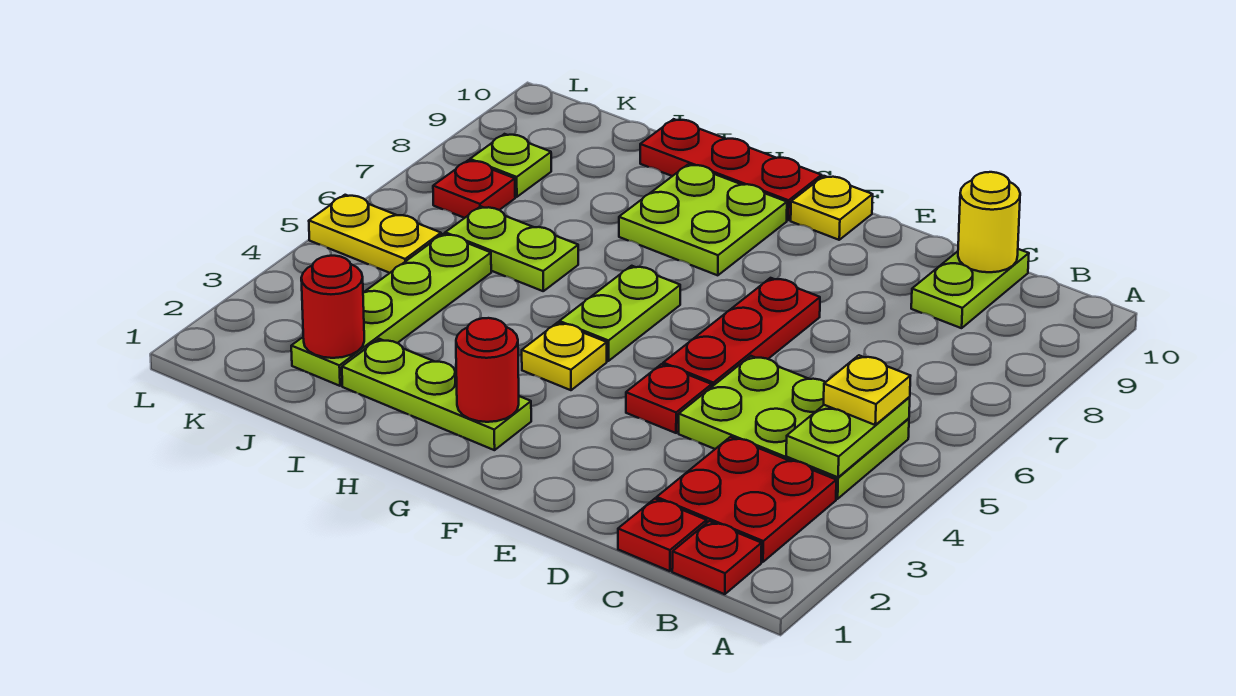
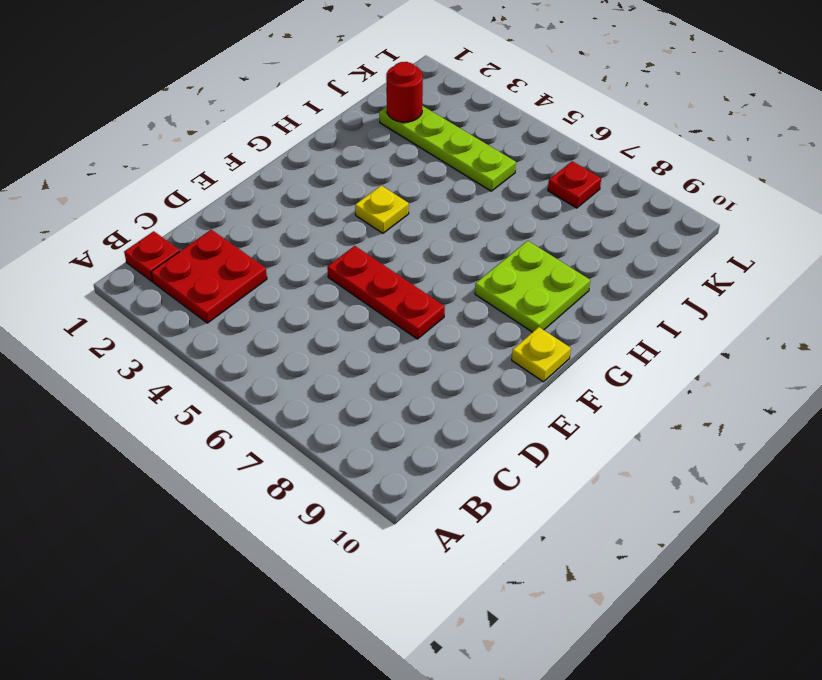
none -> lime 2x3 plate [679,356,909,499]
none -> red 1x1 plate [618,499,707,571]
none -> lime 1x2 plate [911,249,1029,328]

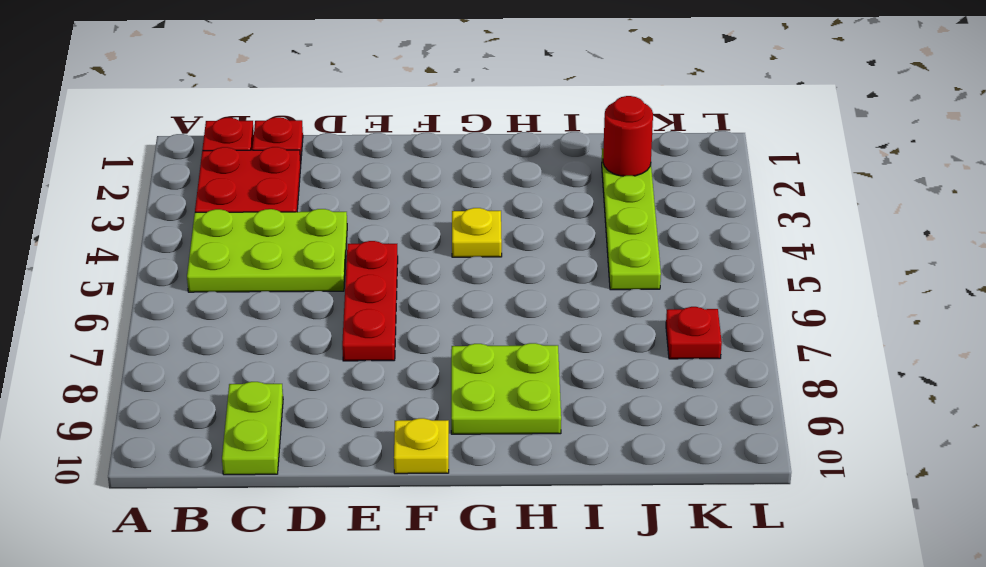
none -> red 1x1 plate [626,364,712,433]
none -> lime 1x3 plate [342,339,531,450]
none -> lime 1x2 plate [559,266,680,361]

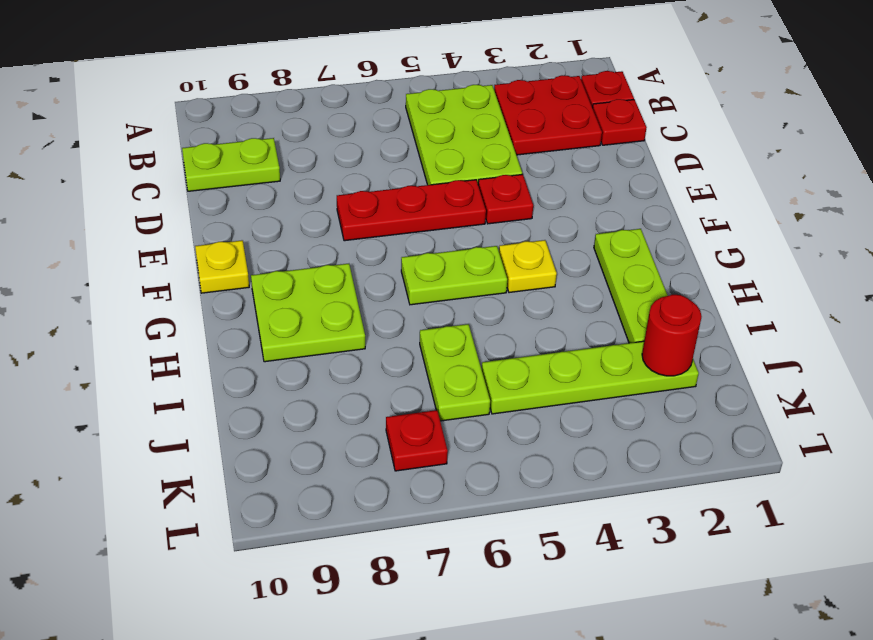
none -> red 1x3 plate [640,119,822,220]
none -> yellow 1x2 plate [309,195,441,273]
none -> lime 1x1 plate [470,134,551,197]

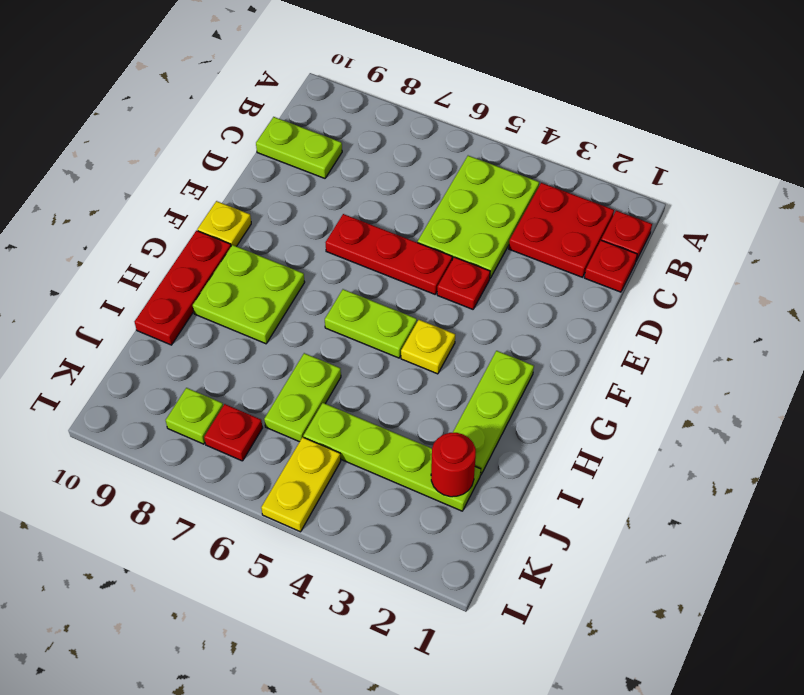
none -> lime 1x2 plate [786,397,910,477]
none -> yellow 1x1 round brick [958,172,1020,272]
none -> red 1x1 round brick [456,318,519,422]

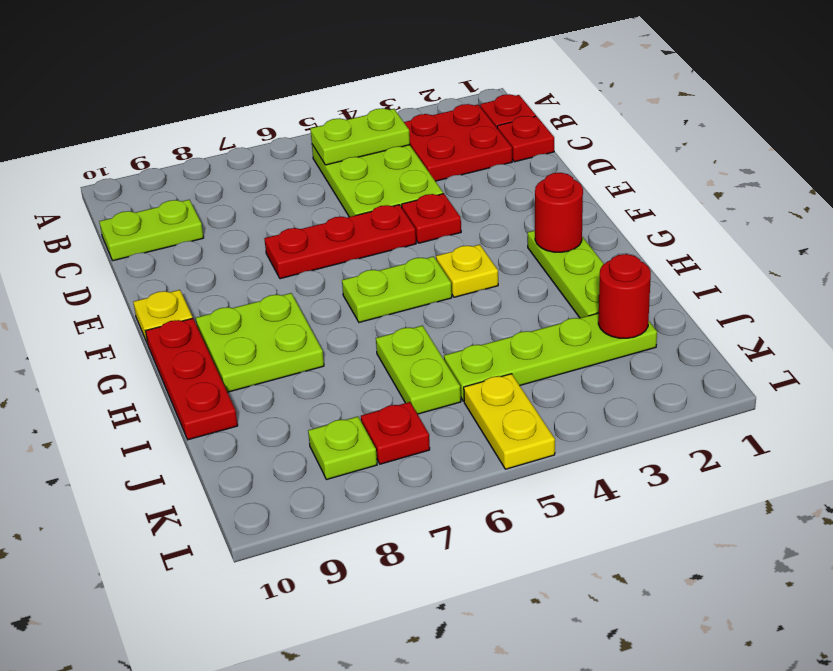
none -> yellow 1x1 round brick [958,172,1020,272]
none -> yellow 1x1 plate [824,355,910,425]

